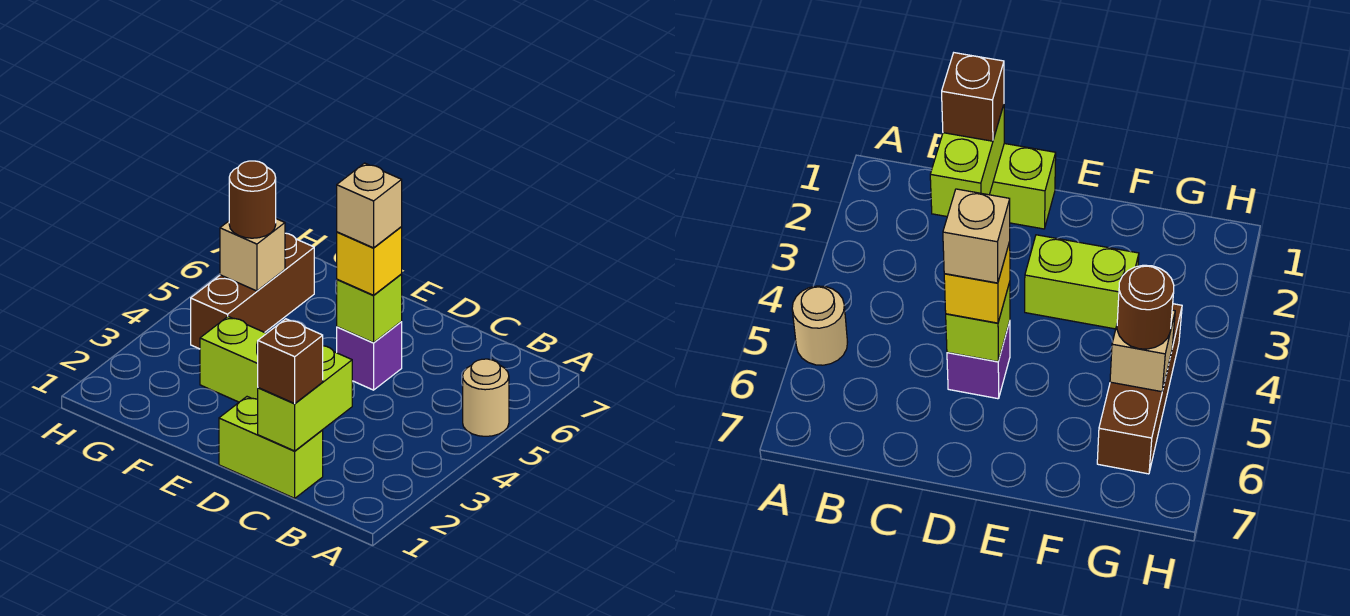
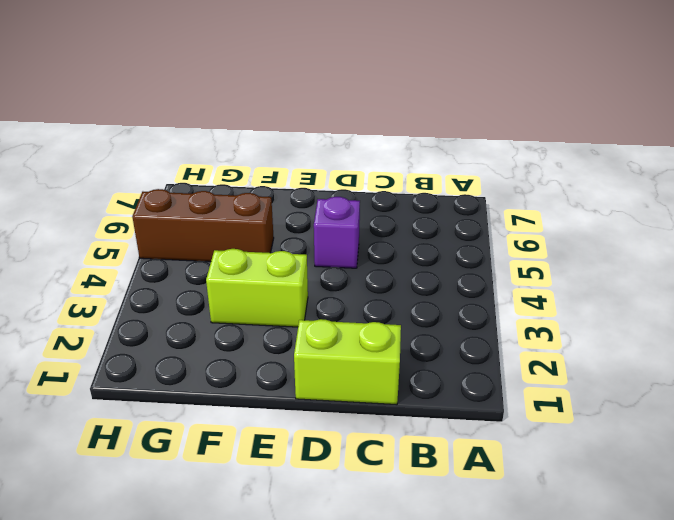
brown 1x3 brick [132,189,274,262] -> brown 1x3 brick turned to [191,233,314,349]
none -> tan 1x1 round brick [463,359,509,436]
none -> lime 1x2 brick [258,346,352,451]
none -> lime 1x1 brick [337,275,402,343]

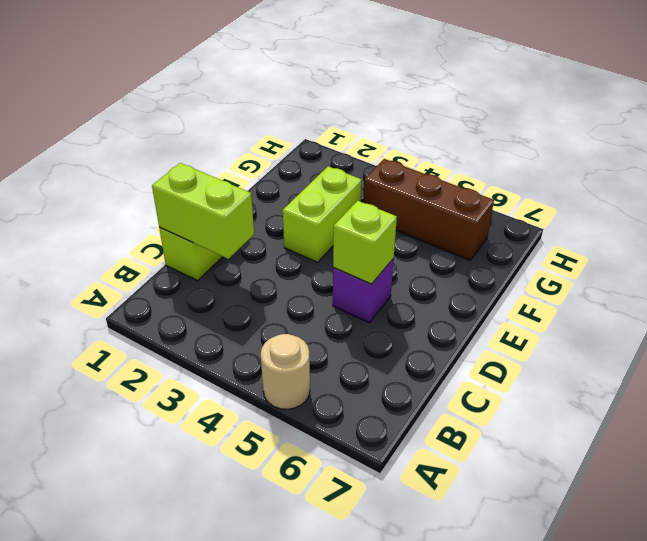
none -> tan 1x1 brick [220,219,285,291]
none -> brown 1x1 brick [258,319,323,403]
none -> yellow 1x1 brick [337,227,402,295]

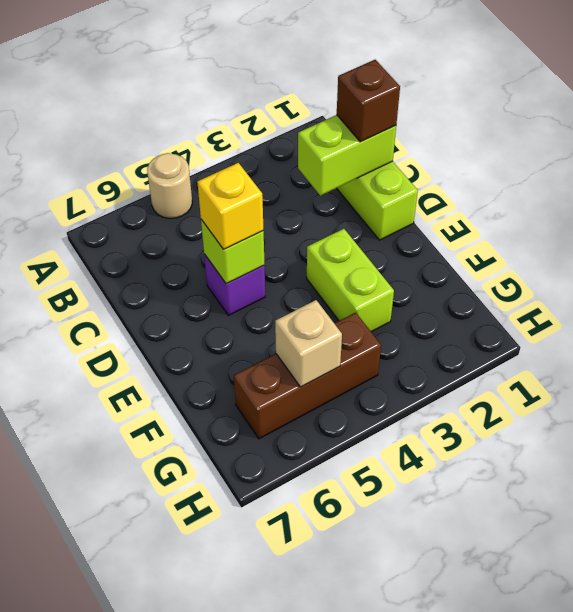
none -> brown 1x1 round brick [229,161,276,238]
none -> tan 1x1 brick [337,163,402,248]

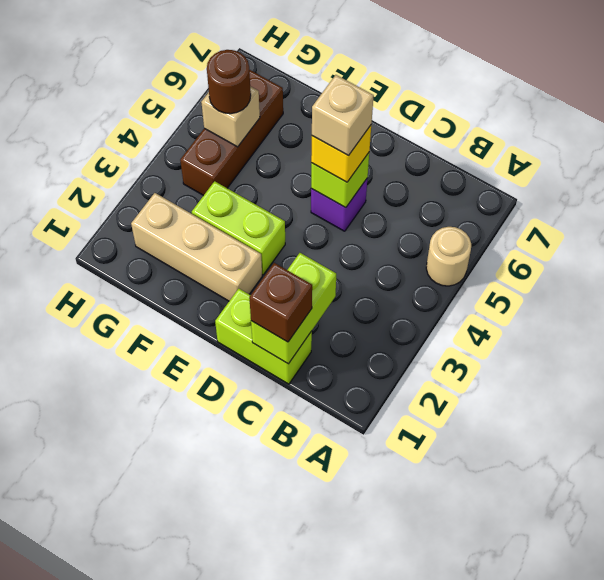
tan 1x3 brick [131,193,262,301] -> none

